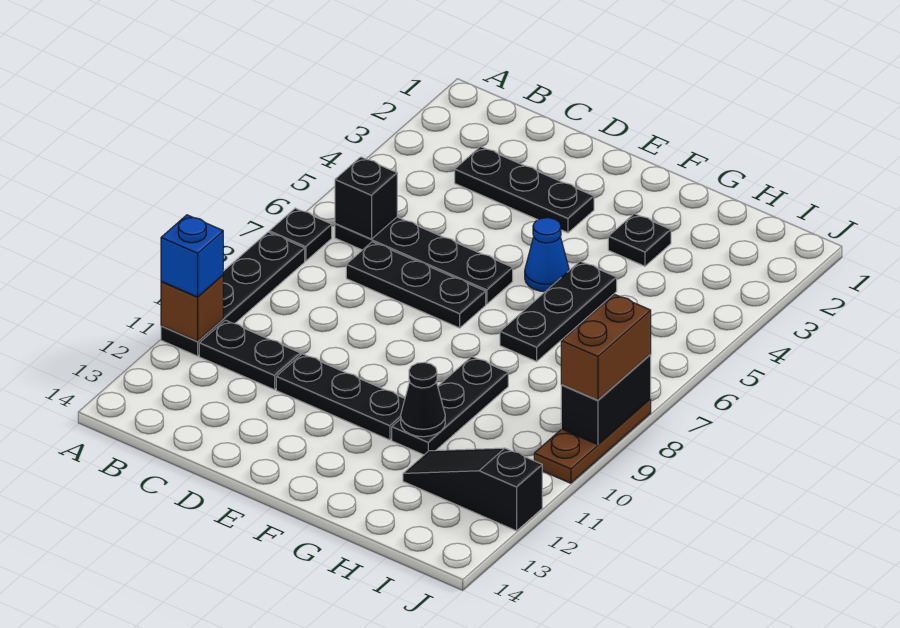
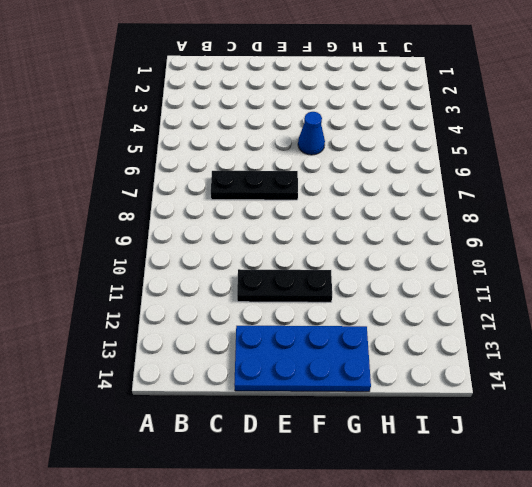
blue 2x4 plate [234,326,371,392] -> none
none -> black 1x1 plate [269,208,332,261]
none -> black 1x4 plate [161,232,305,356]
none -> black 1x4 plate [335,217,513,304]

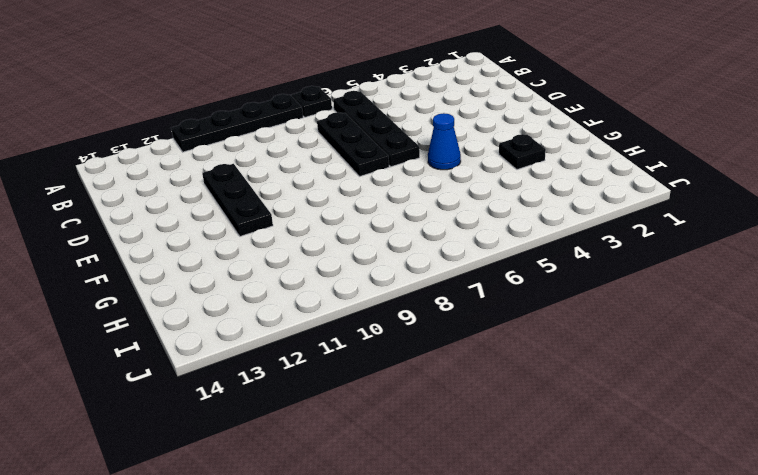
none -> black 1x2 plate [199,320,300,390]
none -> black 1x3 plate [455,147,594,233]
none -> black 1x3 plate [500,261,617,361]

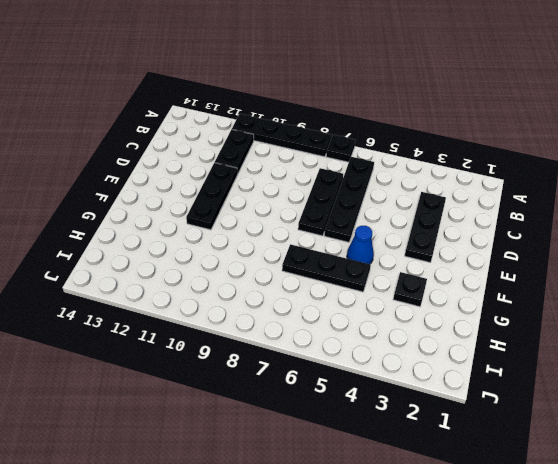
none -> black 1x3 plate [392,357,508,455]
none -> black 1x3 slope [403,448,542,531]
none -> brown 1x3 plate [534,399,651,483]

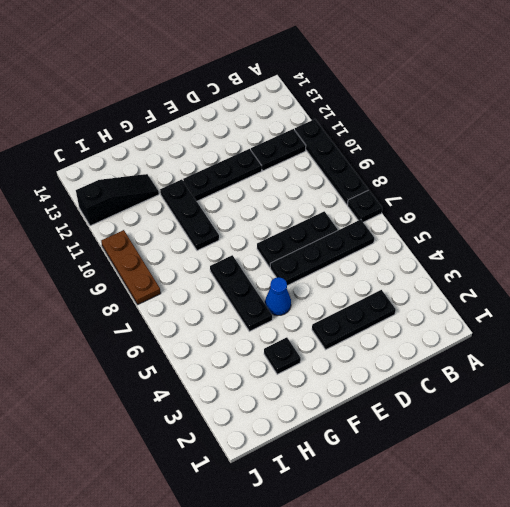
none -> brown 1x1 brick [161,275,223,341]
none -> black 1x1 brick [335,157,397,239]
none -> black 1x1 cone [401,362,445,437]

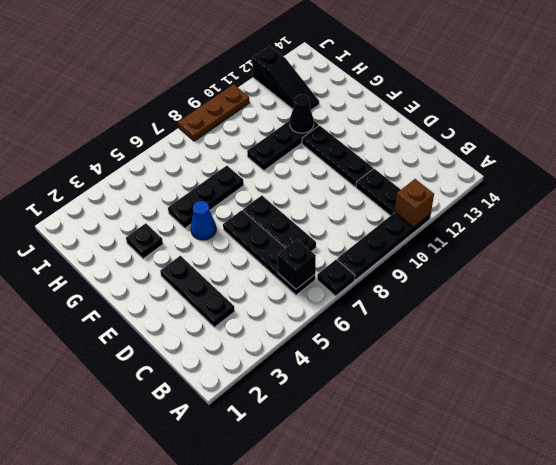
none -> black 1x2 brick [561,355,651,445]
none -> blue 1x1 brick [161,215,223,297]
none -> brown 1x2 brick [561,294,651,400]

